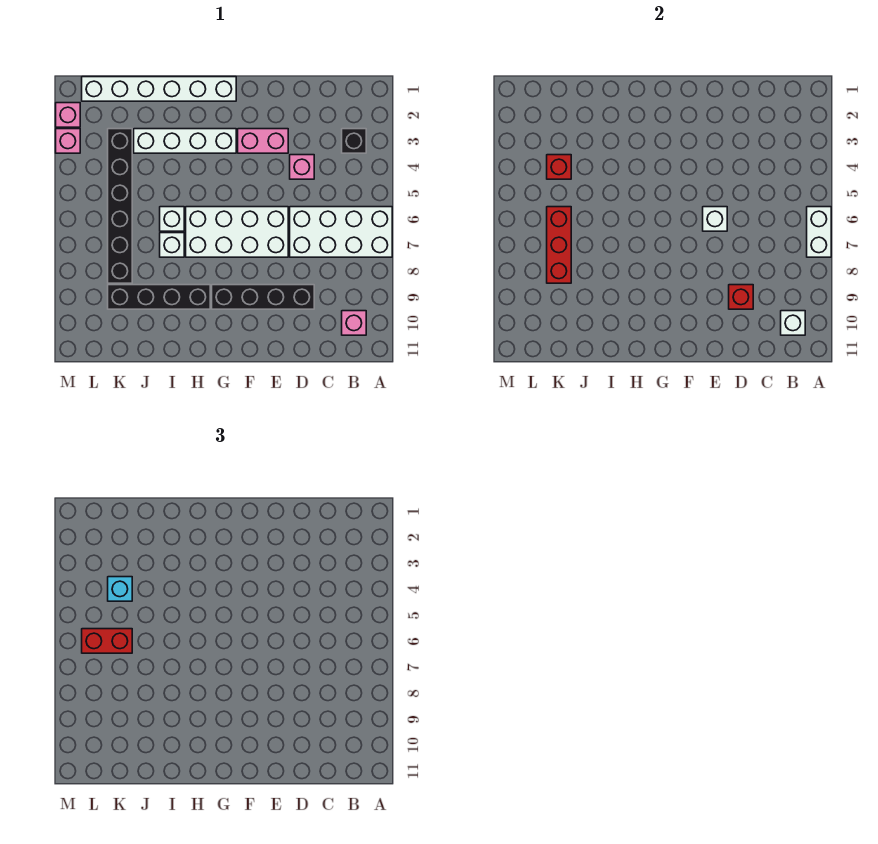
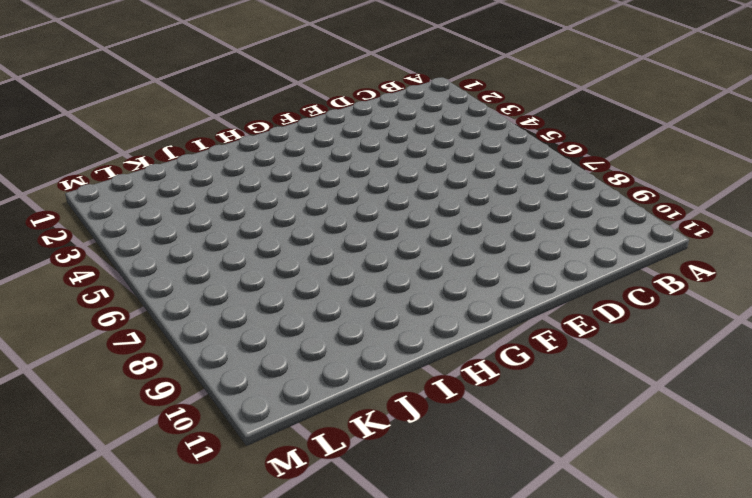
none -> white 2x4 brick [290,207,392,257]
none -> black 1x1 brick [342,129,366,153]
none -> pink 1x1 brick [342,311,366,335]

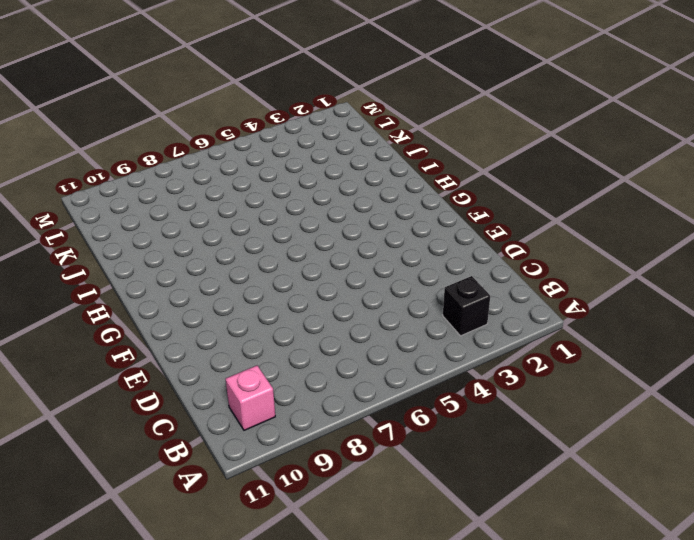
none -> white 2x4 brick [290,207,392,257]
none -> pink 1x1 brick [290,155,314,179]
none -> black 1x4 brick [212,285,314,309]

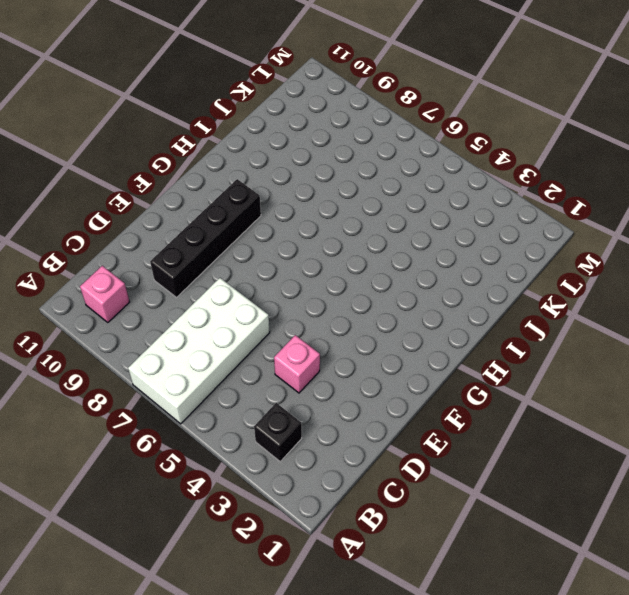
none -> pink 1x2 brick [238,129,288,153]
none -> white 2x4 brick [186,207,288,257]
none -> white 1x6 brick [82,77,236,101]

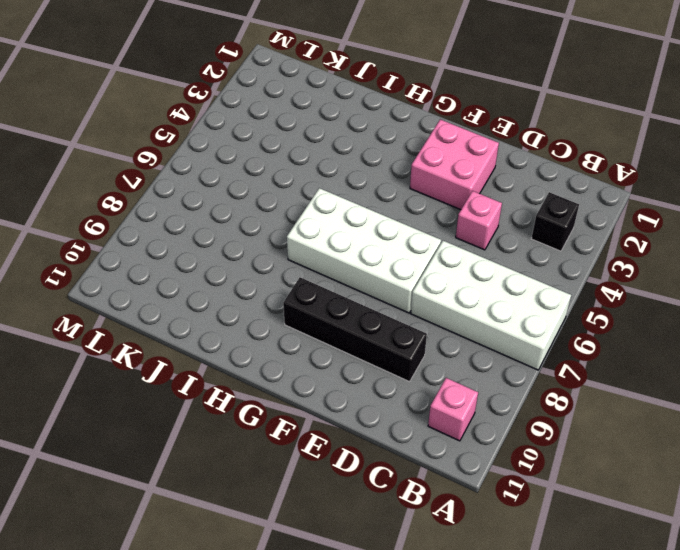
pink 2x2 brick [410,119,499,210] -> pink 1x2 brick [238,129,288,153]
none -> white 1x6 brick [82,77,236,101]
none -> white 1x4 brick [134,129,236,153]
none -> black 1x4 brick [108,285,210,309]

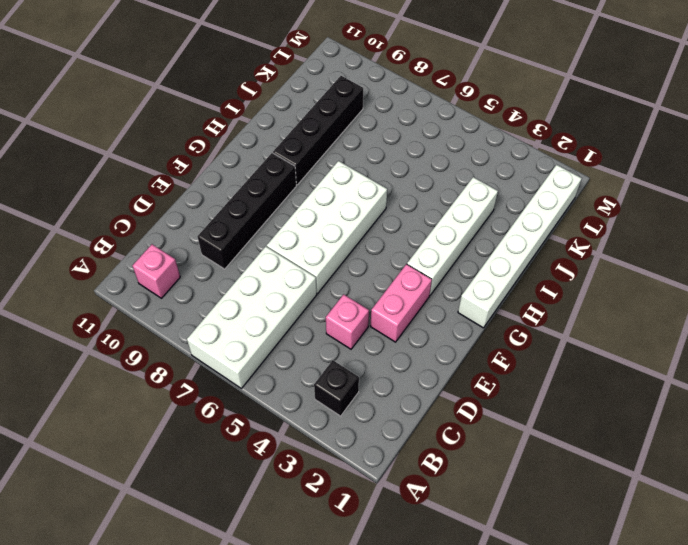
none -> white 1x1 brick [160,207,184,231]
none -> white 1x1 brick [160,233,184,257]
none -> black 1x6 brick [108,129,132,283]

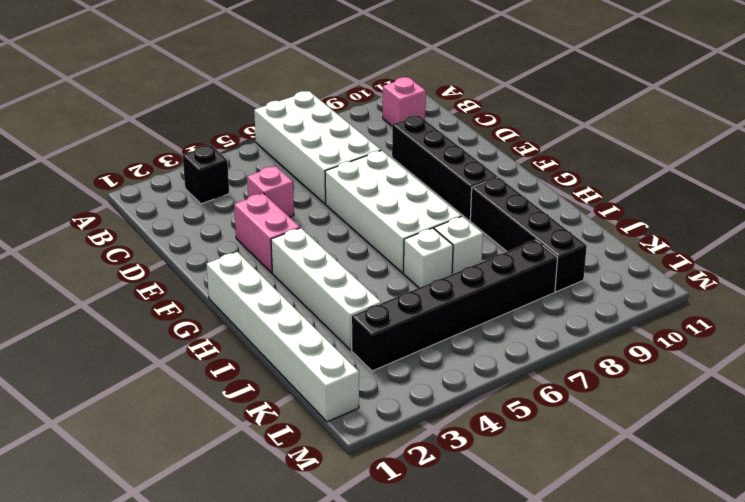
none -> pink 1x1 brick [56,103,80,127]
none -> pink 1x1 brick [56,129,80,153]
none -> white 1x2 brick [807,207,831,257]

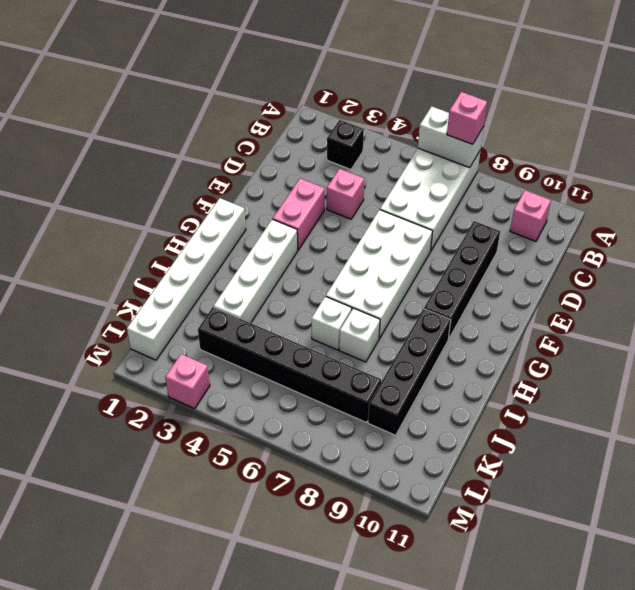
pink 1x1 brick [447,92,487,144] -> pink 1x1 brick moved to [56,103,80,127]
none -> white 1x1 brick [781,311,805,335]
none -> red 1x1 brick [729,285,753,309]
none -> white 1x1 brick [703,207,727,231]

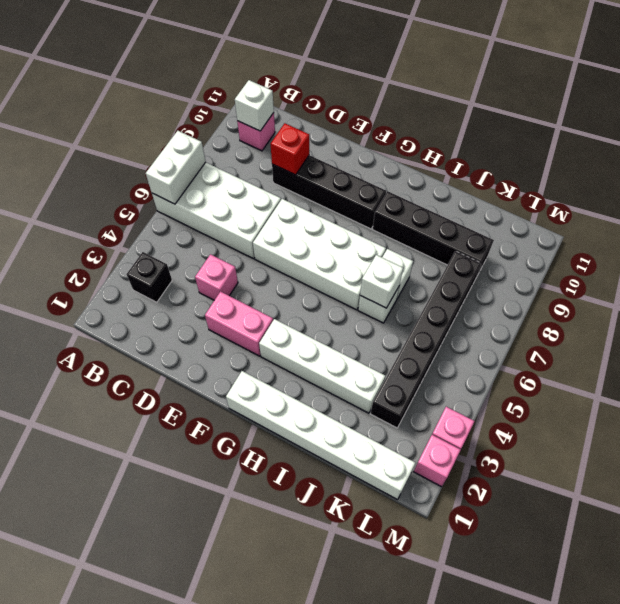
white 1x1 brick [360,255,403,308] -> white 1x1 brick moved to [703,207,727,231]
none -> red 1x1 brick [547,155,571,179]
none -> red 1x3 brick [547,207,571,283]
none -> cyan 1x1 brick [108,577,132,601]

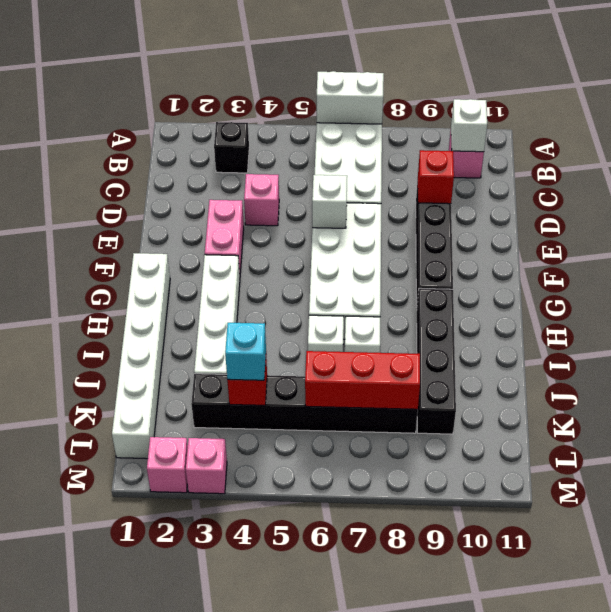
none -> red 1x2 brick [82,629,132,653]

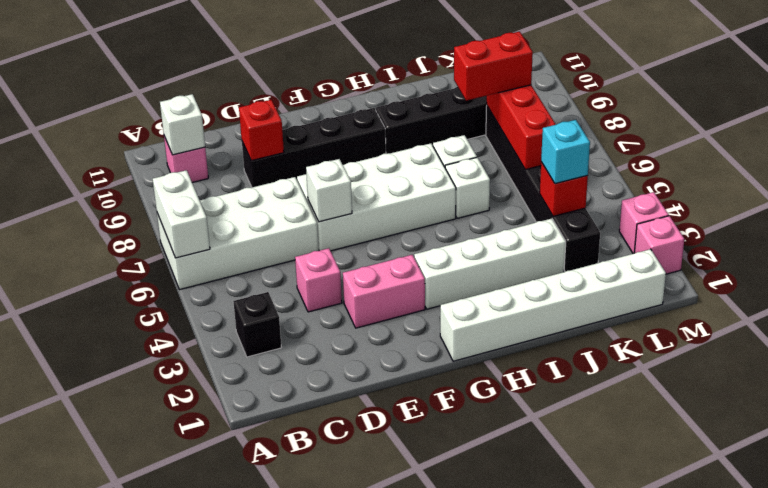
red 1x2 brick [454,32,533,101] -> red 1x2 brick moved to [82,629,132,653]

